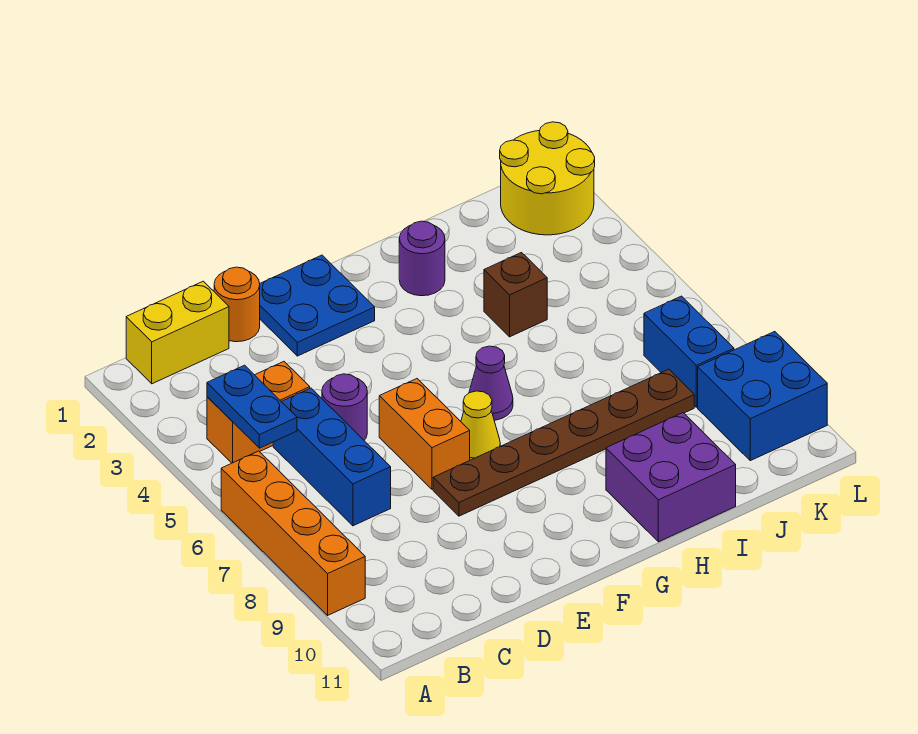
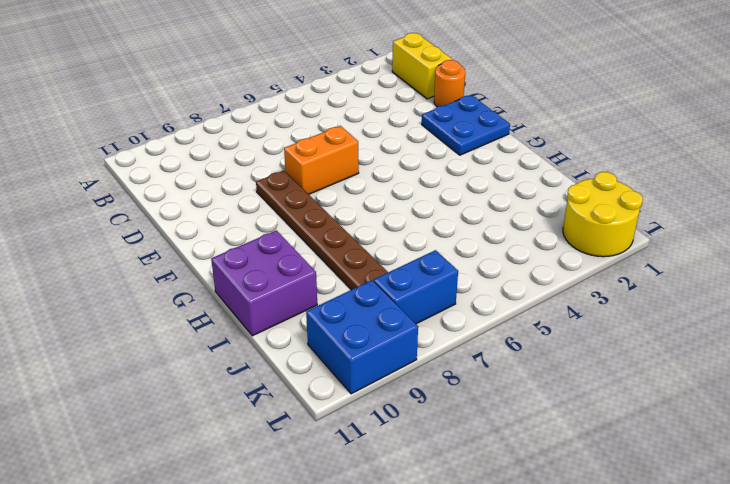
none -> orange 1x4 brick [221,451,365,615]
none -> orange 1x2 brick [207,362,310,463]
none -> blue 1x3 brick [273,388,391,526]

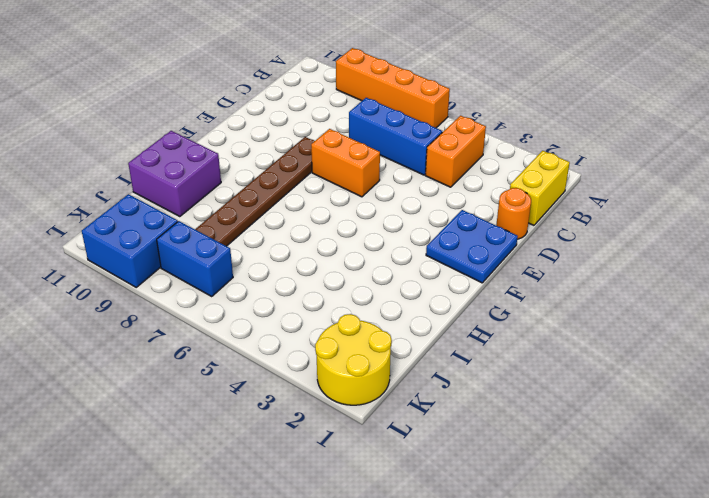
none -> purple 1x1 round brick [322,374,367,440]
none -> yellow 1x1 cone [461,391,500,460]
none -> purple 1x1 cone [469,346,513,420]

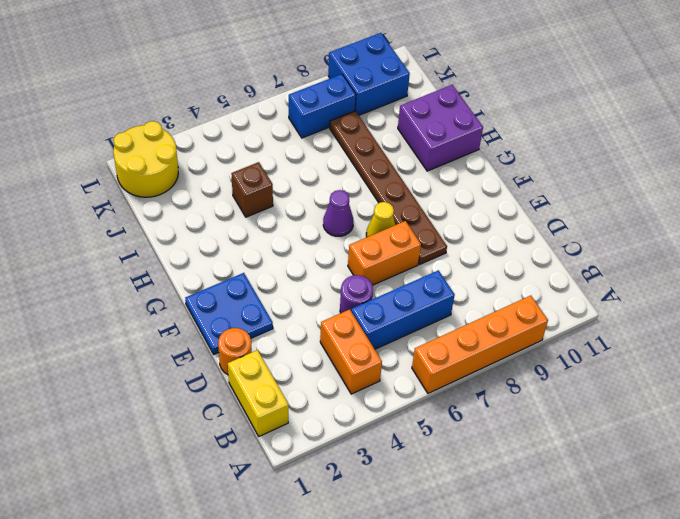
none -> purple 1x1 round brick [399,221,445,296]
none -> blue 1x2 plate [207,365,297,448]

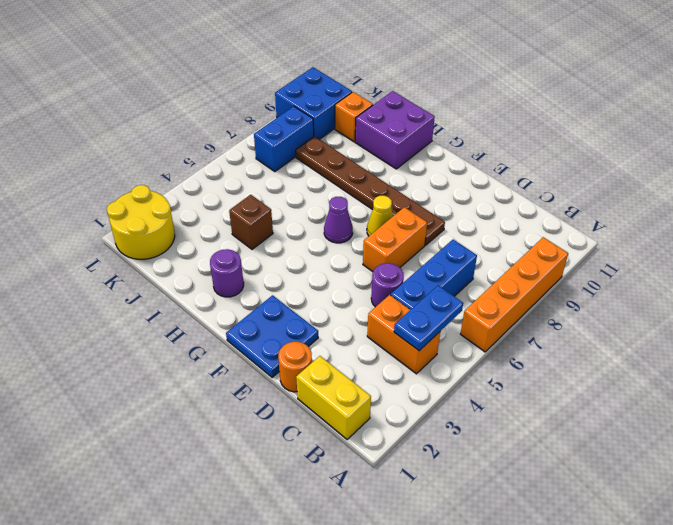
orange 1x1 brick [335,92,373,142] -> none

